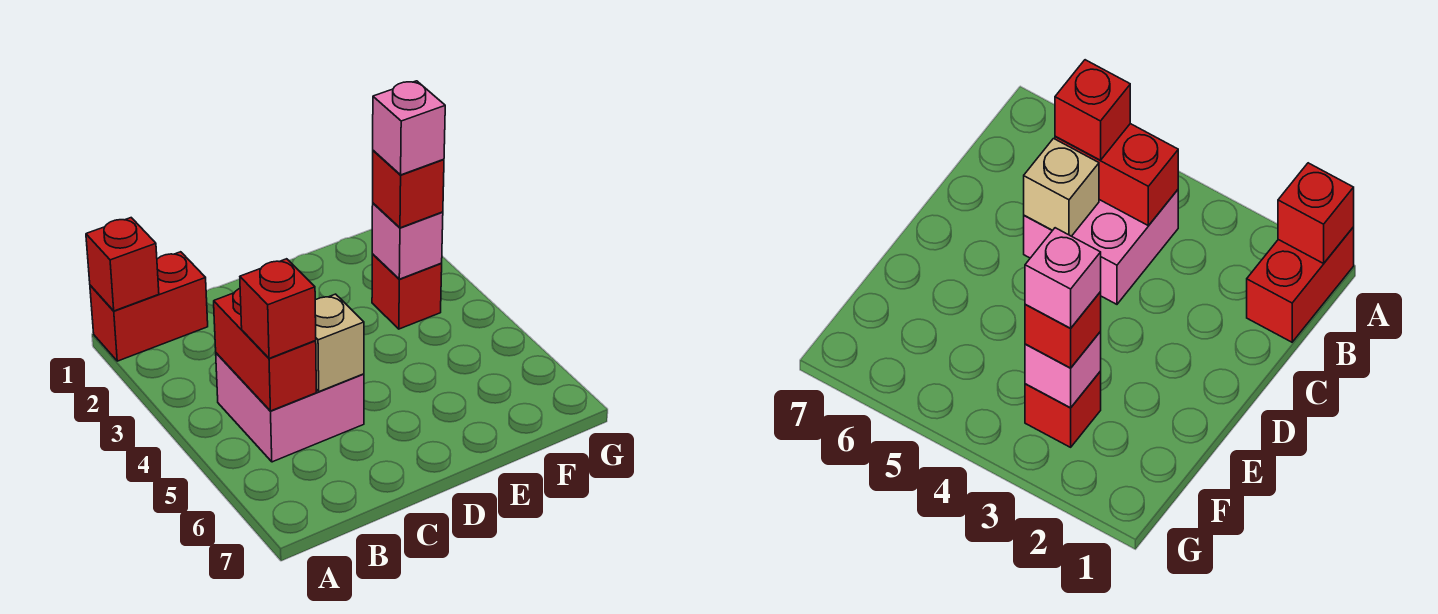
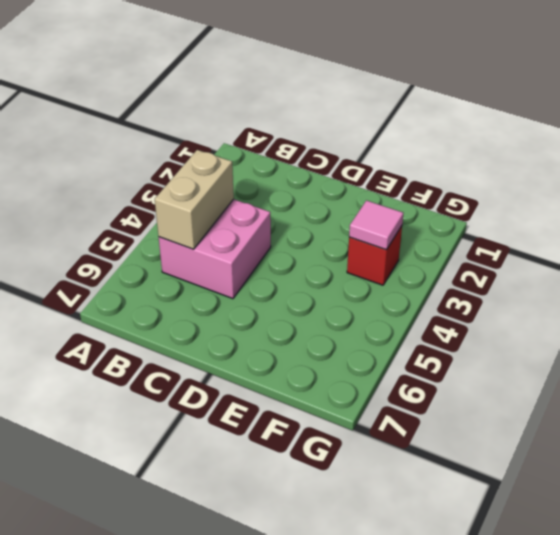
tan 1x2 brick [155,150,234,249] -> red 1x2 brick [214,289,316,411]
pink 1x1 tile [349,200,403,250] -> pink 1x1 brick [372,203,443,279]
none -> red 1x2 brick [90,252,208,361]
none -> red 1x1 brick [86,218,159,311]

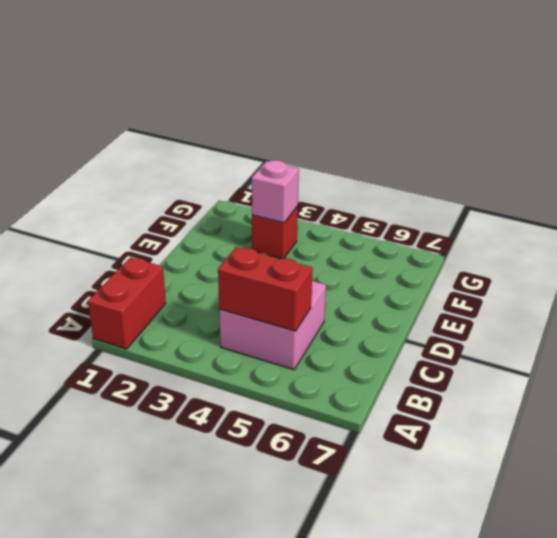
none -> red 1x1 brick [86,218,159,311]
none -> tan 1x1 brick [315,294,364,392]

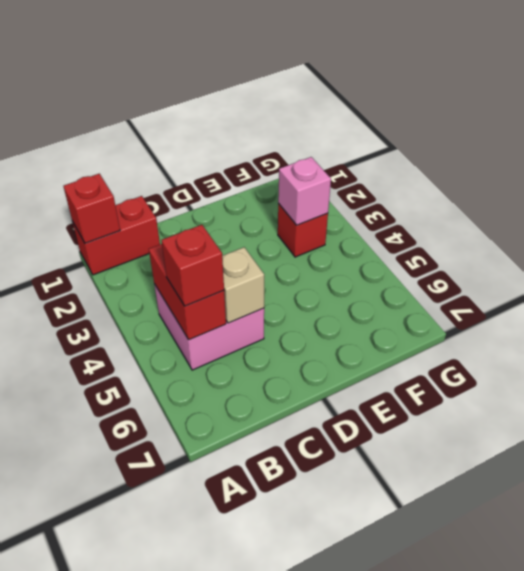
none -> red 1x1 brick [373,150,444,228]
none -> pink 1x1 brick [373,81,445,175]

